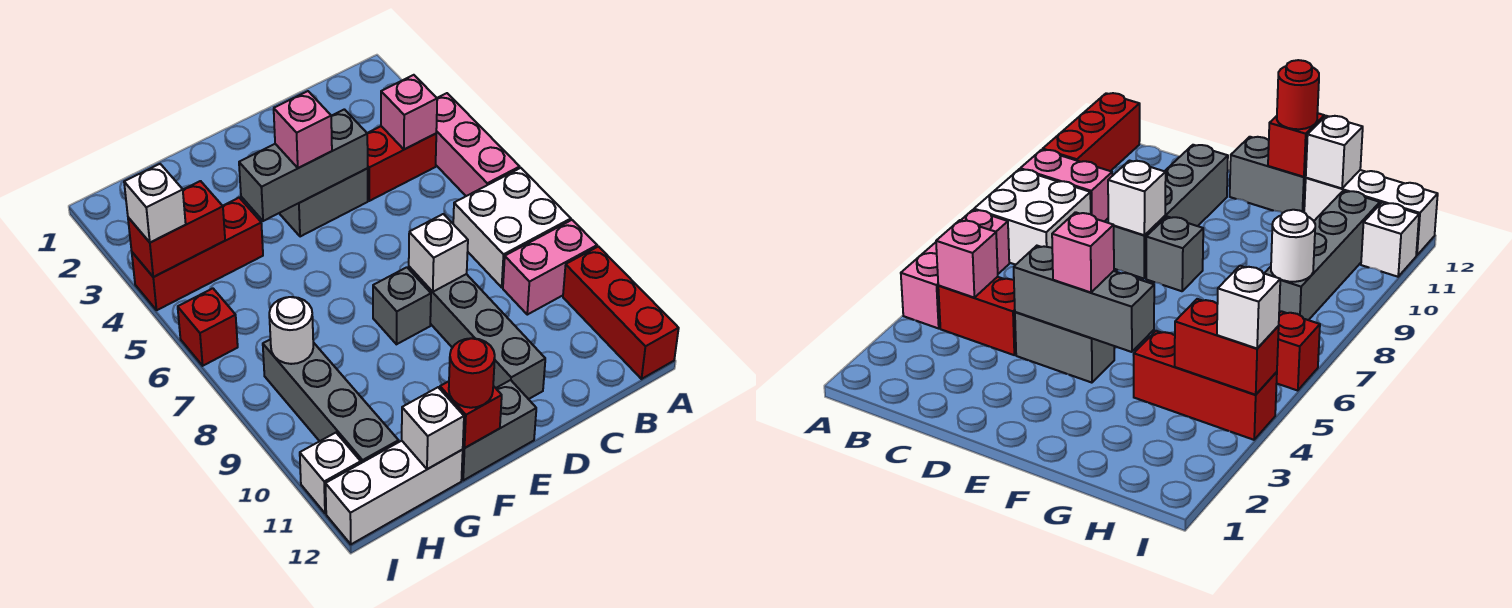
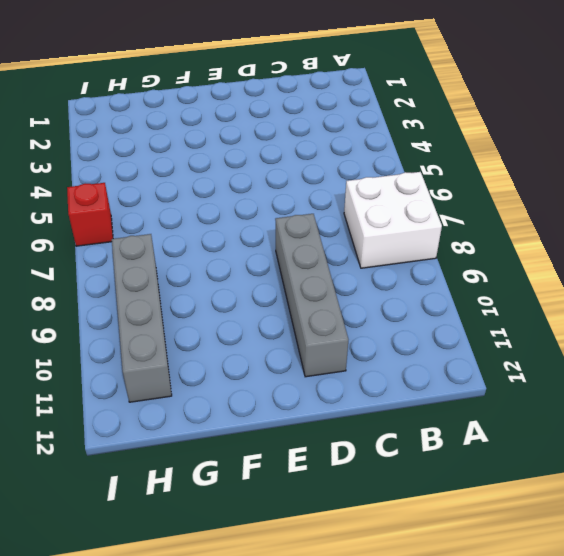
none -> pink 1x3 brick [436,93,520,196]
none -> pink 1x2 brick [503,220,597,315]
none -> red 1x3 brick [563,247,679,379]

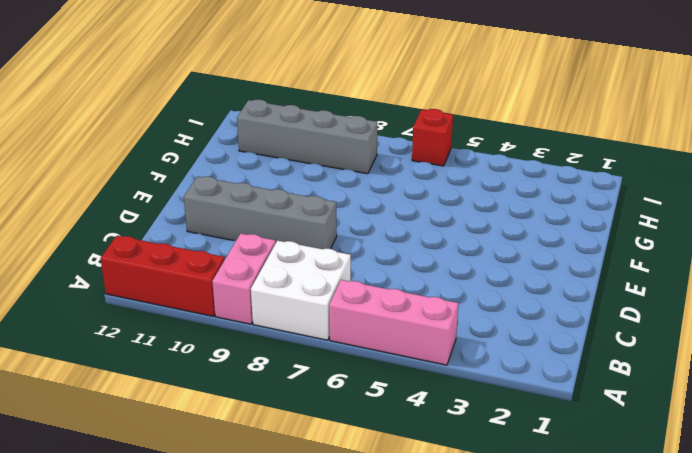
none -> red 1x2 brick [367,126,436,201]
none -> grey 1x2 brick [279,169,368,237]
none -> grey 1x1 brick [373,267,431,344]

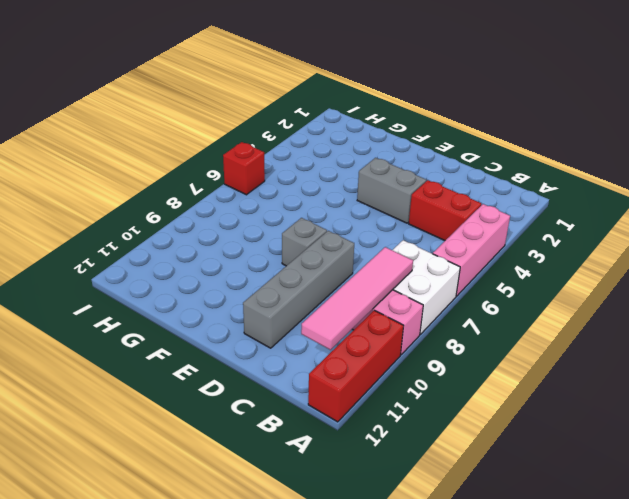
pink 1x4 tile [301,247,413,350] -> none
none -> grey 1x2 brick [462,380,536,480]
none -> red 1x3 brick [132,198,263,310]
none -> white 1x3 brick [325,441,463,544]

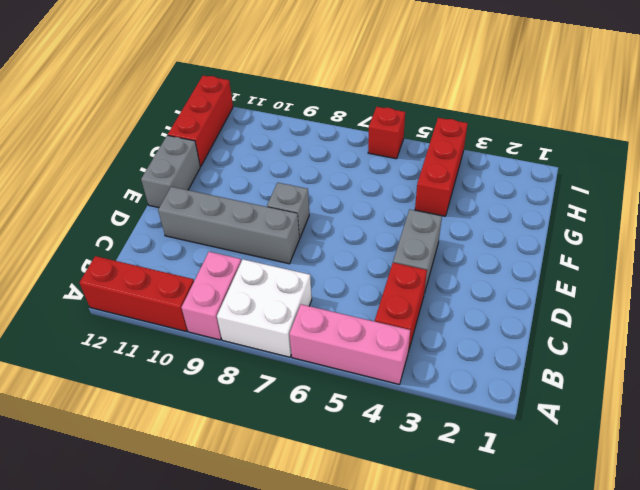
red 1x3 brick [168,75,233,167] -> white 1x3 brick [325,441,463,544]
none -> grey 1x4 brick [263,339,399,463]
none -> white 1x1 brick [300,433,361,513]
none -> pink 1x1 brick [381,75,437,149]

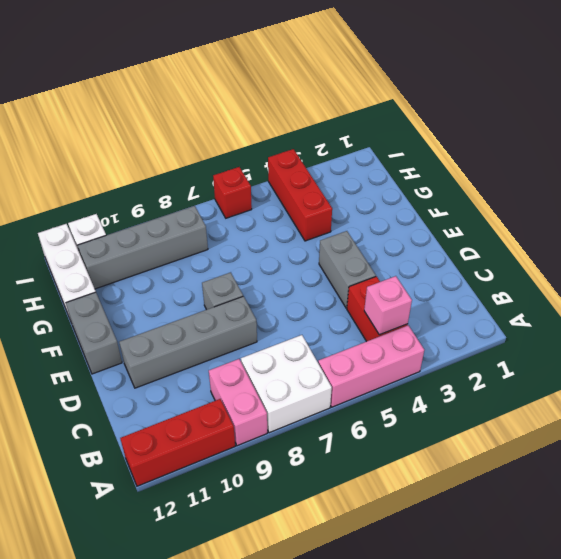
none -> grey 1x3 brick [239,109,368,221]
none -> white 1x1 brick [409,214,468,292]
none -> red 1x1 brick [440,381,502,448]

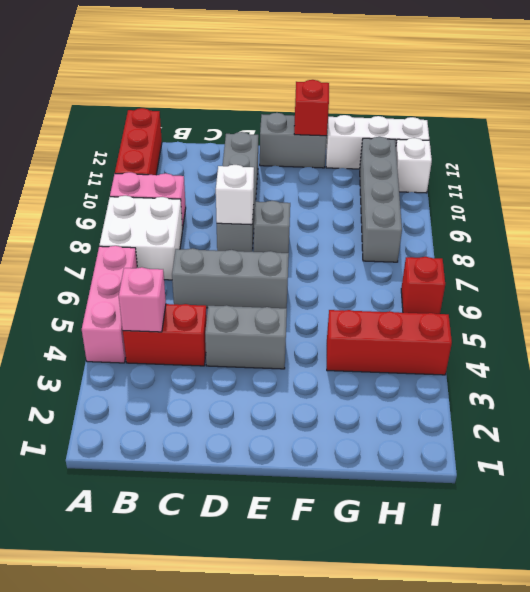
grey 1x3 brick [172,248,289,308] -> grey 1x3 brick moved to [239,109,368,221]
none -> white 1x1 brick [402,387,464,469]
none -> red 1x2 brick [128,181,225,277]
none -> white 1x1 round brick [269,297,313,364]

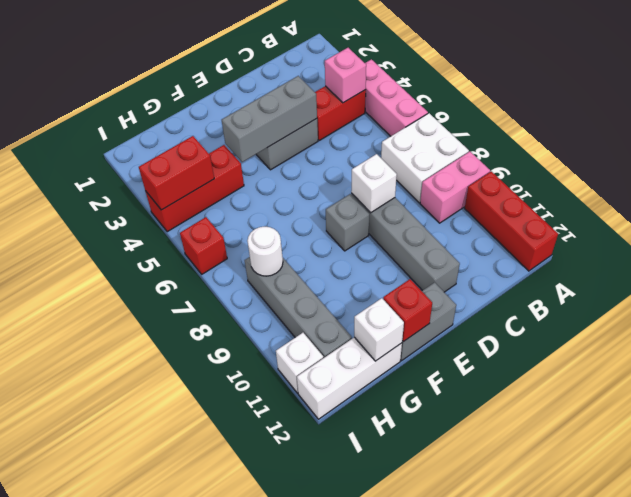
none -> pink 1x1 brick [274,91,332,168]
none -> red 1x1 round brick [449,338,495,408]
none -> white 1x1 brick [124,164,186,243]

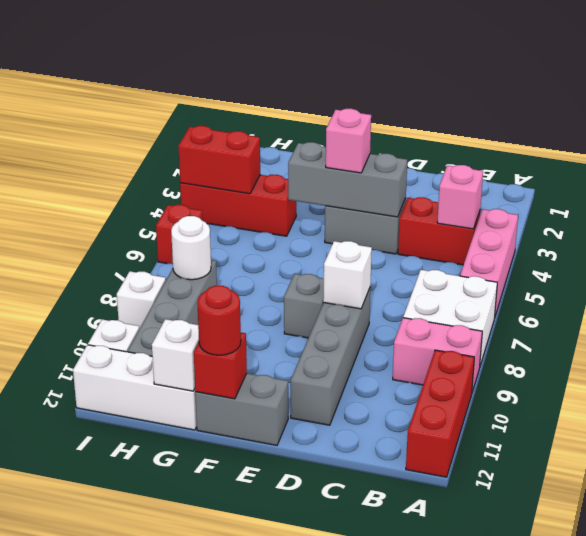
white 1x1 brick [117,271,166,329] -> white 1x1 brick moved to [124,164,186,243]

